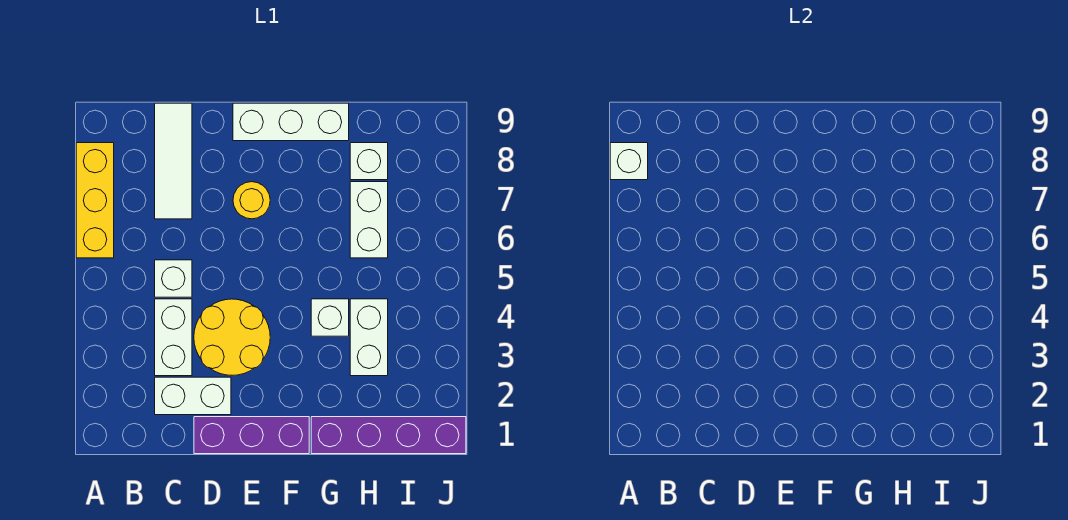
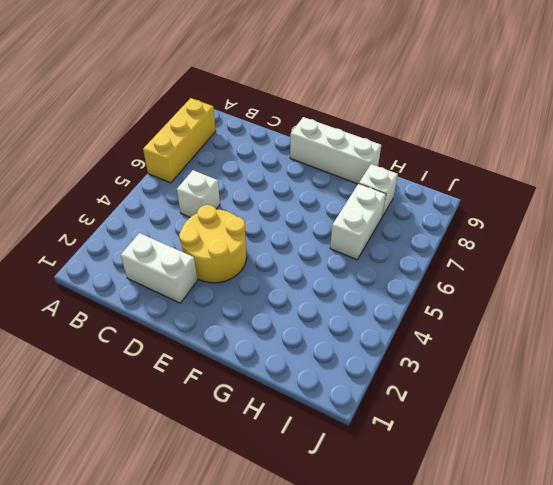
none -> white 1x2 brick [155,299,192,376]
none -> white 1x3 tile [155,103,192,219]
none -> purple 1x3 brick [194,417,309,454]

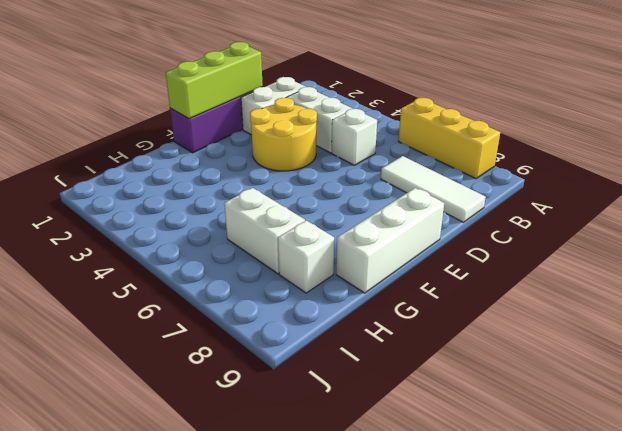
lime 1x3 brick [166,42,263,119] -> none
none -> yellow 1x1 round brick [233,182,270,219]
none -> purple 1x4 brick [311,417,466,454]
none -> white 1x1 brick [311,299,349,336]

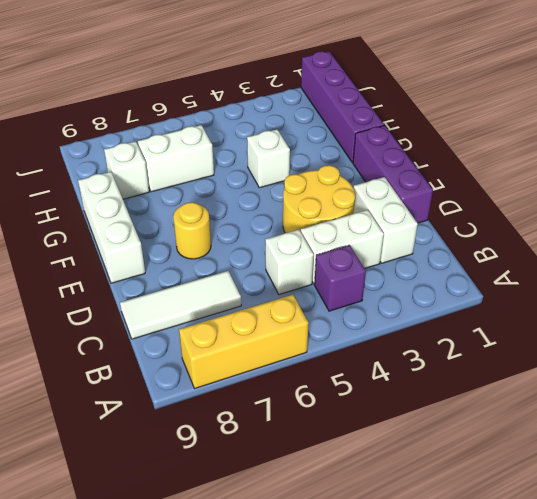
purple 1x1 brick [314,245,366,311] -> none
none -> white 1x2 brick [350,299,388,376]
none -> white 1x1 brick [610,143,648,180]

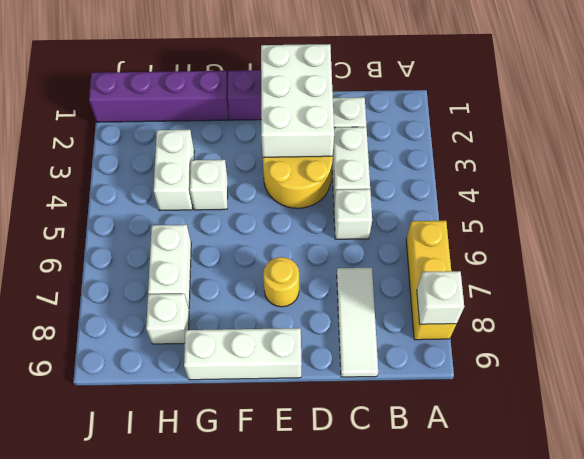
white 2x3 brick [261,44,334,157] -> none

